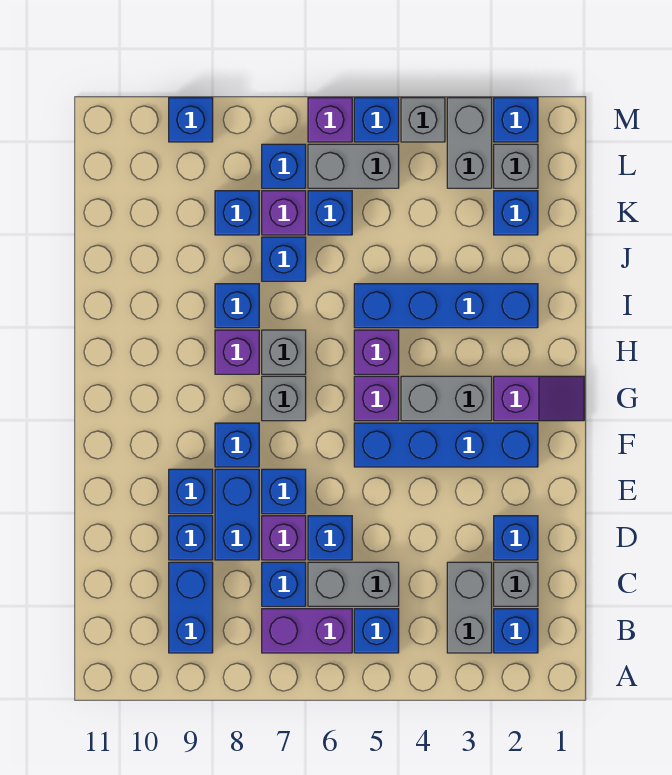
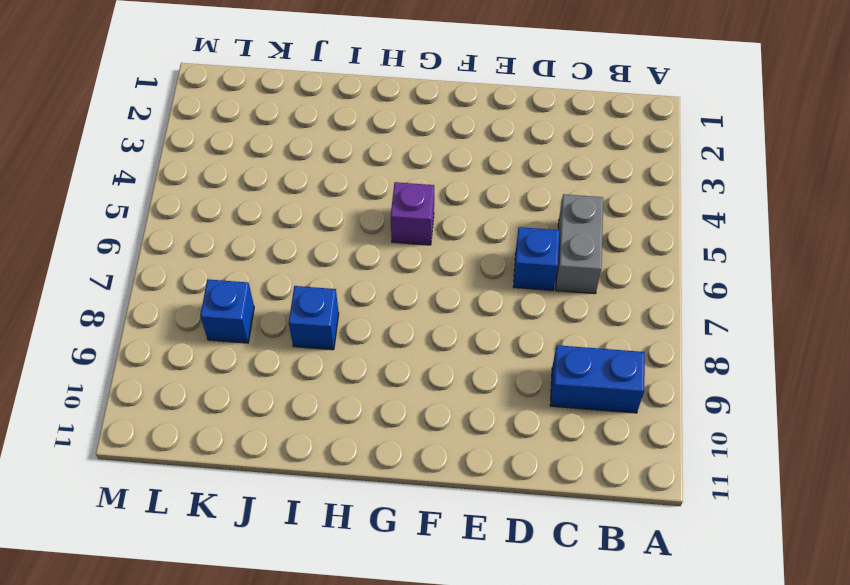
none -> blue 1x1 brick [494,609,538,653]
none -> grey 1x2 brick [447,562,492,653]
none -> blue 1x1 brick [354,609,399,653]
none -> purple 1x2 brick [262,609,352,653]

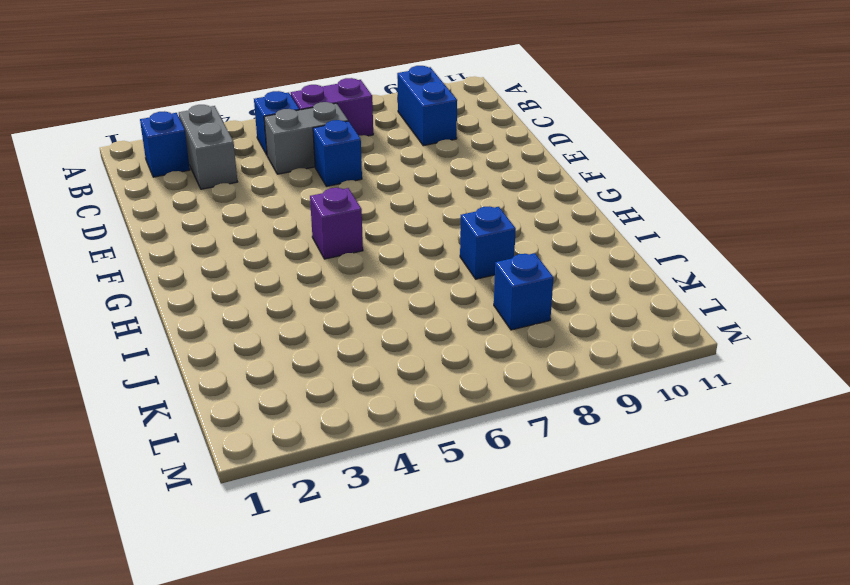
none -> grey 1x1 brick [494,562,538,606]
none -> blue 1x1 brick [262,562,306,606]
none -> blue 1x1 brick [494,516,538,560]
none -> purple 1x1 brick [262,516,306,560]

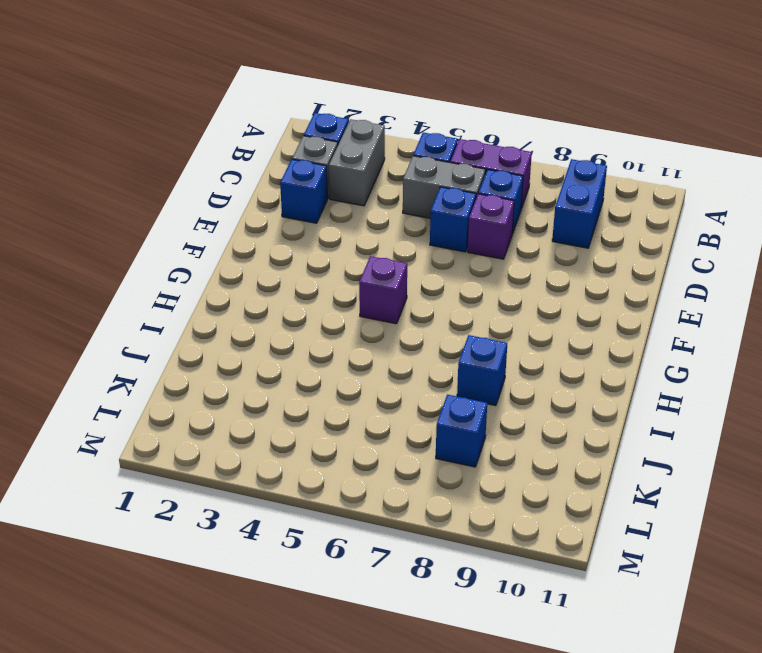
none -> blue 1x2 brick [215,469,259,560]
none -> blue 1x1 brick [169,516,213,560]
none -> blue 1x1 brick [262,469,306,514]
none -> blue 1x1 brick [169,469,213,514]

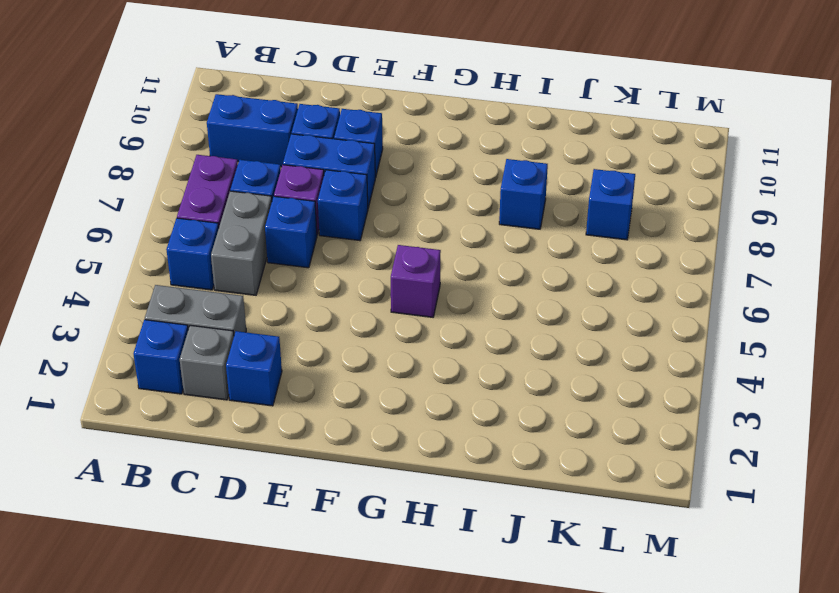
none -> blue 1x4 brick [354,423,538,467]
none -> blue 1x1 brick [215,423,259,467]
none -> purple 1x2 slope [494,376,584,421]
none -> grey 1x2 brick [401,376,492,421]

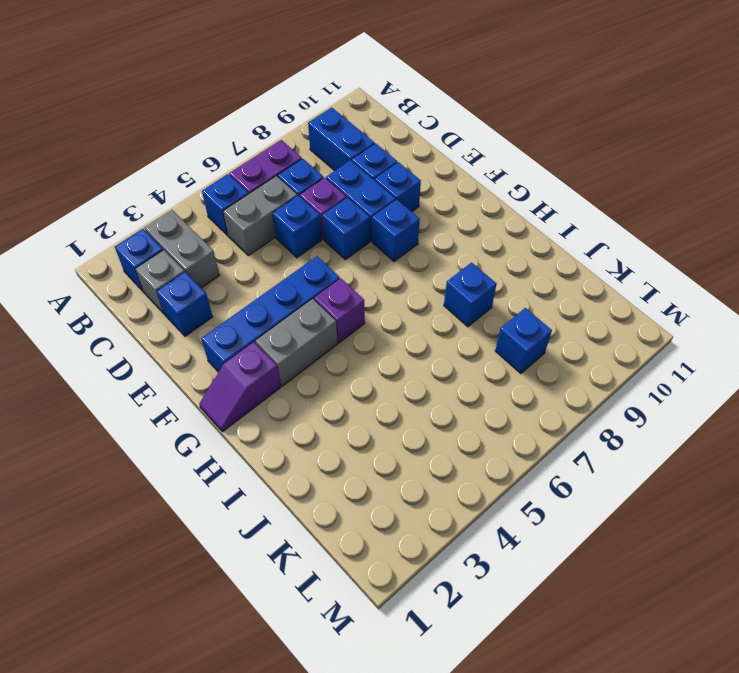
none -> grey 1x1 brick [262,376,306,421]
none -> purple 1x1 brick [354,330,399,374]
none -> grey 1x1 brick [262,330,306,374]
none -> purple 1x1 brick [215,330,259,374]

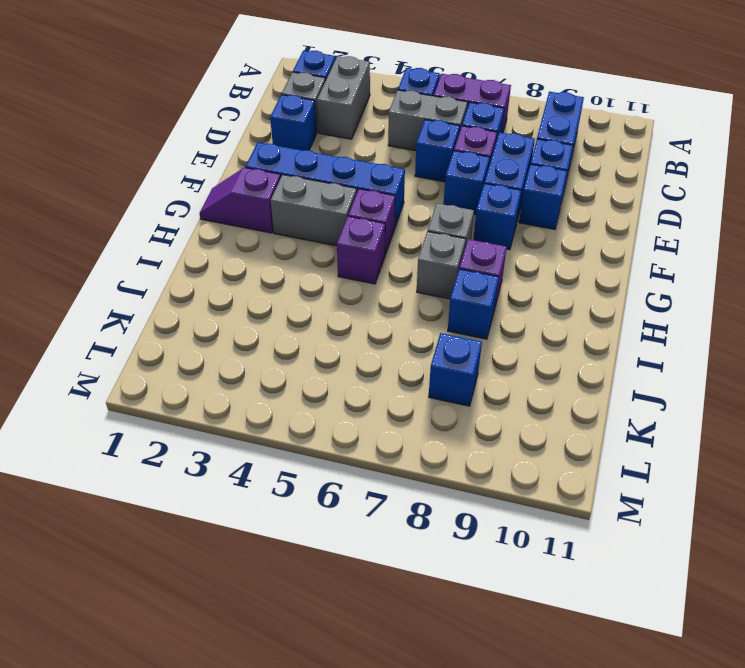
none -> blue 1x4 brick [354,284,538,328]
none -> blue 1x1 brick [262,237,306,281]
none -> blue 1x1 brick [494,191,538,235]
none -> blue 1x1 brick [308,191,352,235]

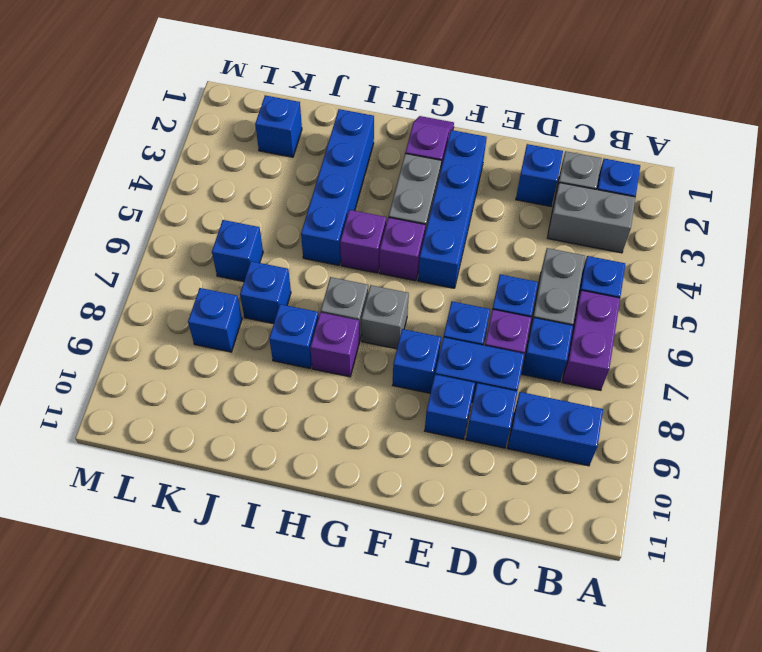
none -> purple 1x1 brick [262,191,306,235]
none -> grey 1x1 brick [494,144,538,188]
none -> grey 1x2 brick [447,98,492,188]
none -> grey 1x2 brick [308,144,399,188]

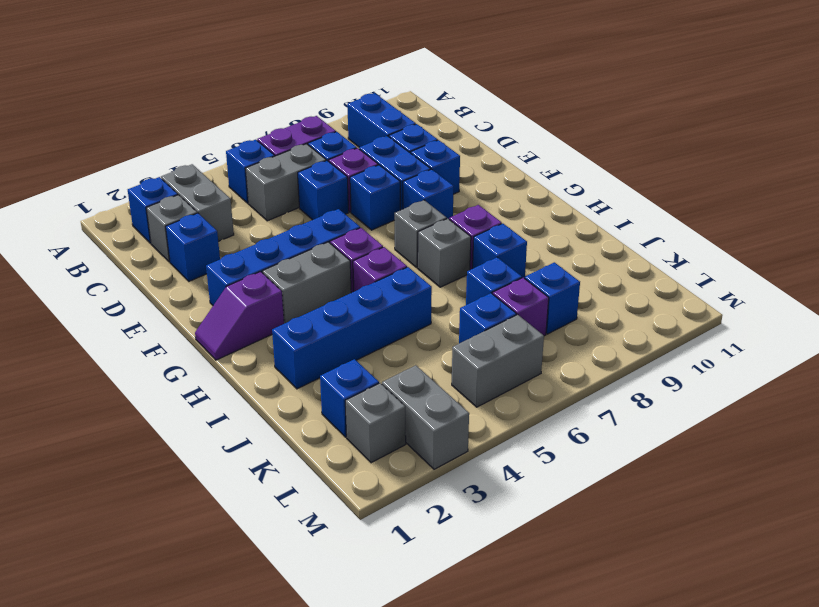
none -> blue 1x1 brick [262,144,306,188]
none -> blue 1x1 brick [494,98,538,142]
none -> grey 1x1 brick [401,98,445,142]
none -> blue 1x1 brick [354,98,399,142]

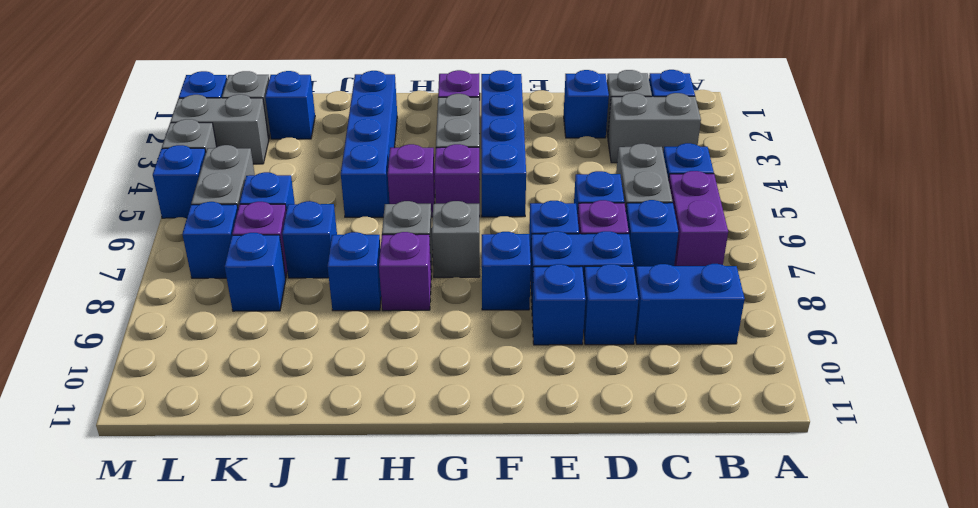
none -> purple 1x1 brick [308,98,352,142]
none -> blue 1x1 brick [169,98,213,142]

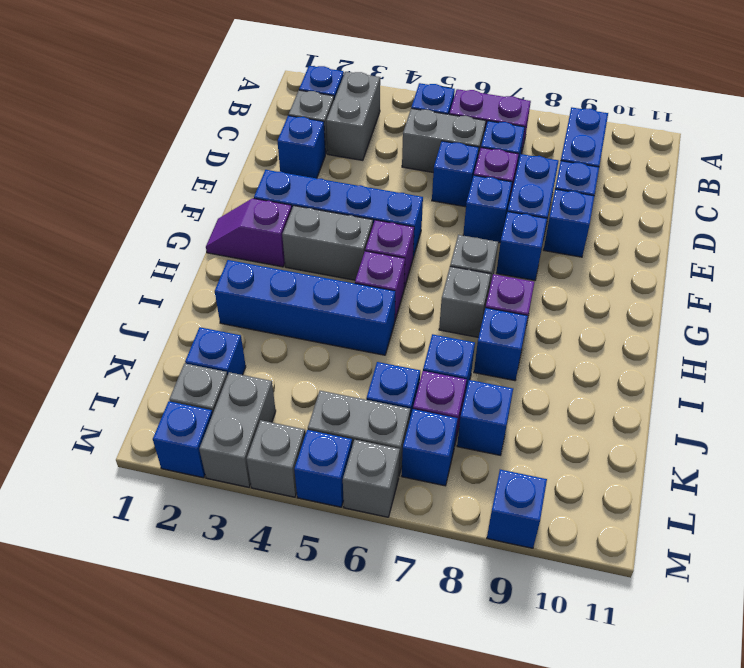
grey 1x1 brick [343,440,400,517] -> purple 1x1 brick [308,98,352,142]

